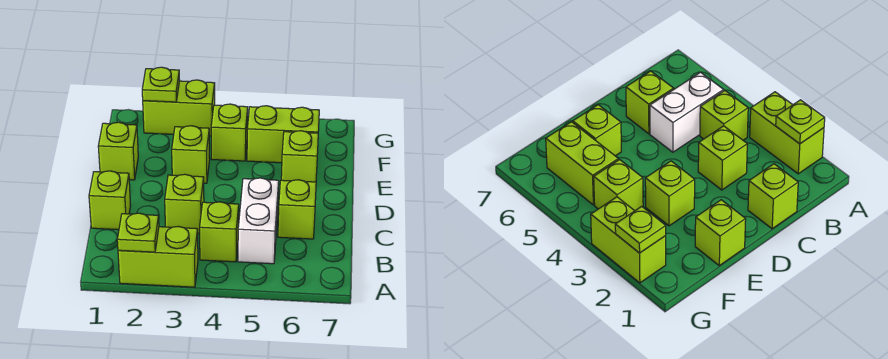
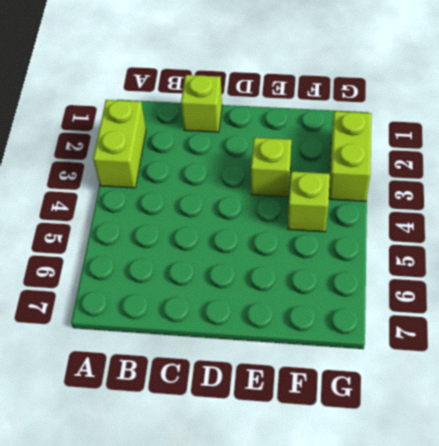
none -> lime 1x1 brick [200,202,239,262]
none -> white 1x2 brick [238,178,279,264]
none -> lime 1x1 brick [165,174,204,234]

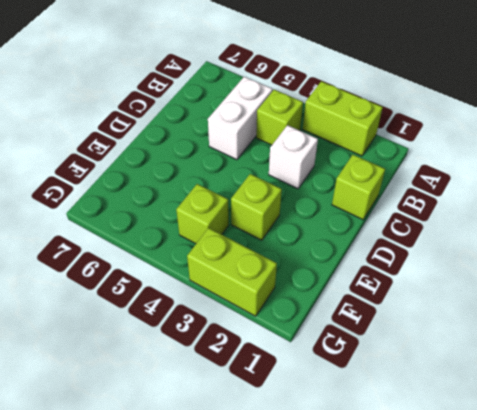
white 1x1 brick [269,125,318,189] -> lime 1x1 brick [165,174,204,234]
none -> lime 1x1 brick [278,180,316,239]
none -> lime 1x1 brick [98,122,138,180]
none -> lime 1x1 brick [281,131,318,182]

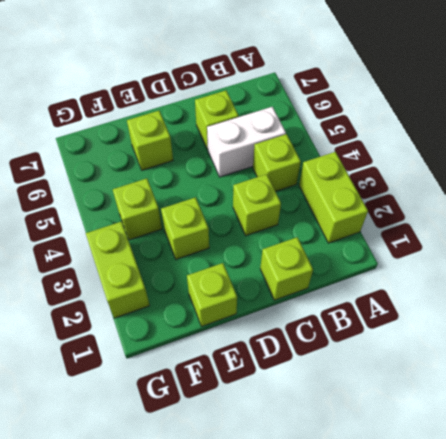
none -> lime 1x2 brick [247,106,319,163]
none -> lime 1x1 plate [117,213,159,252]
none -> lime 1x1 plate [142,67,180,102]

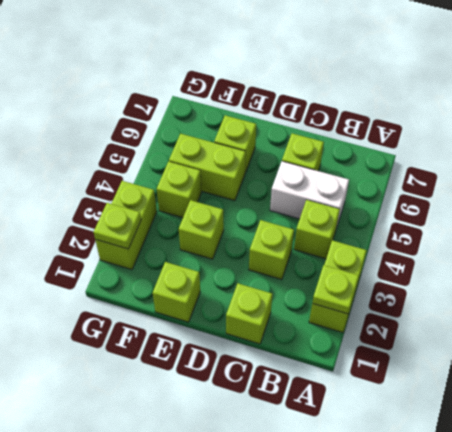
lime 1x2 brick [169,134,246,201] -> lime 1x2 brick turned to [247,106,319,163]

